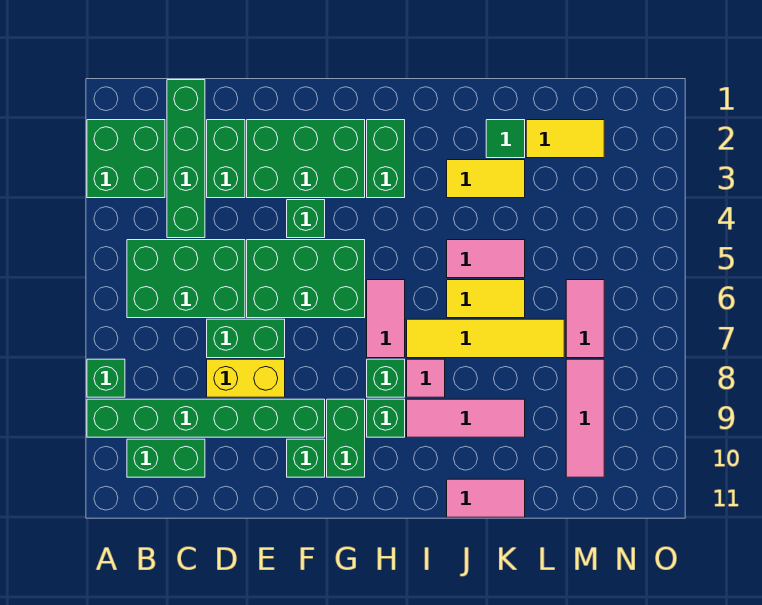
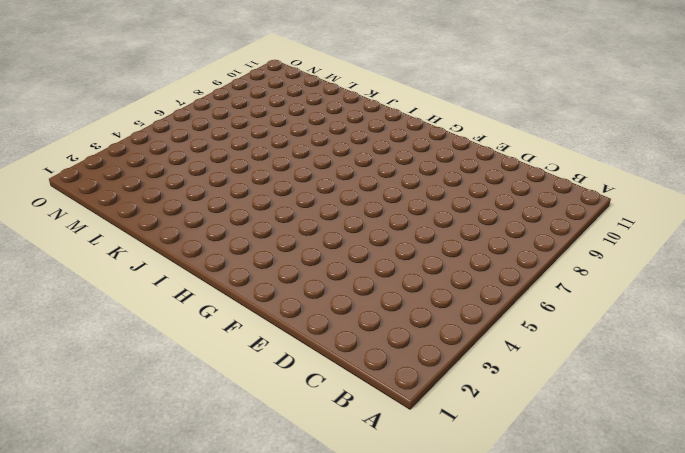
none -> green 2x2 brick [87,120,165,198]
none -> green 1x1 brick [87,359,125,397]
none -> green 1x6 brick [87,399,325,437]

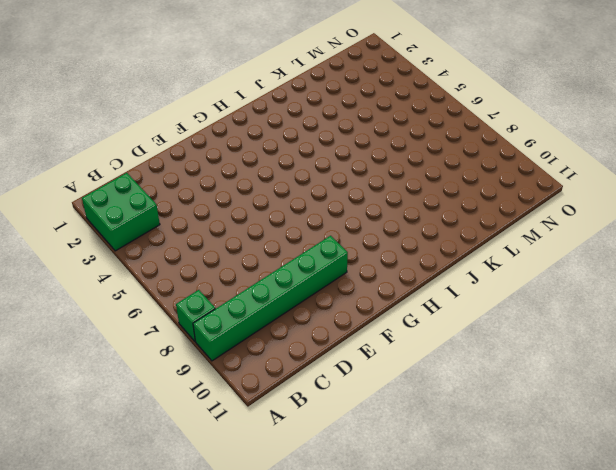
none -> green 2x3 brick [127,240,245,318]
none -> green 1x2 brick [127,439,205,477]
none -> green 1x4 brick [167,80,205,238]

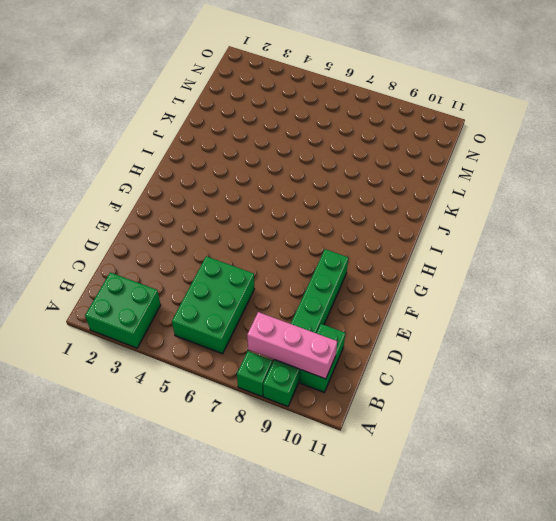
pink 1x3 brick [247,312,337,379] -> none
none -> green 1x4 brick [167,80,205,238]
none -> green 1x2 brick [207,120,245,198]
none -> green 1x2 brick [207,319,285,358]

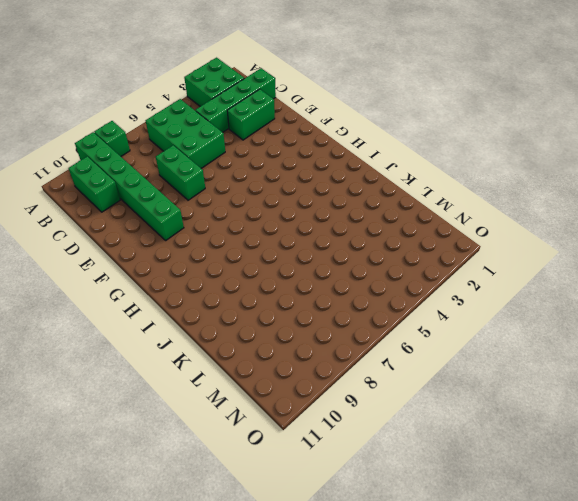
none -> yellow 1x2 brick [207,359,285,397]
none -> green 2x3 brick [247,120,365,198]
none -> green 2x3 brick [247,240,365,318]

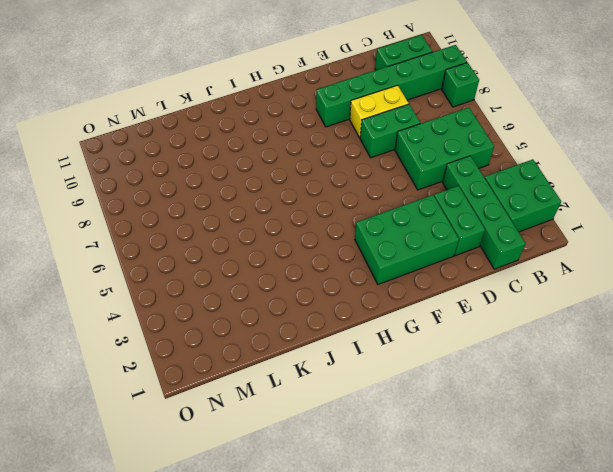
none -> green 2x3 brick [247,240,365,318]
none -> green 1x1 brick [287,200,325,238]
none -> green 1x1 brick [287,439,325,477]

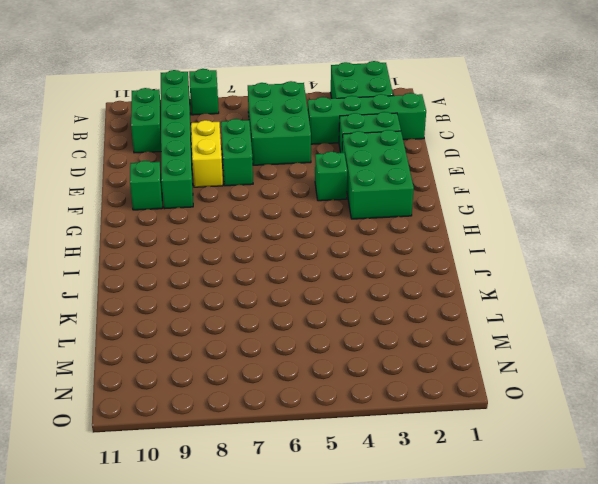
none -> green 2x3 brick [247,240,365,318]
none -> green 1x2 brick [327,399,365,477]
none -> green 1x2 brick [367,120,405,198]

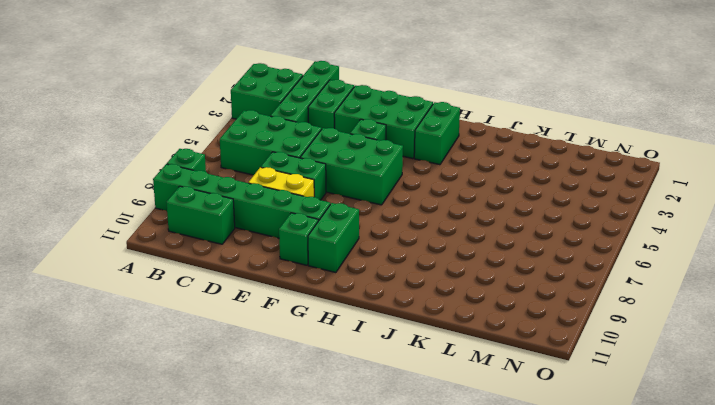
none -> pink 1x2 tile [367,280,405,358]
none -> green 1x1 brick [367,359,405,397]
none -> green 1x1 brick [367,399,405,437]

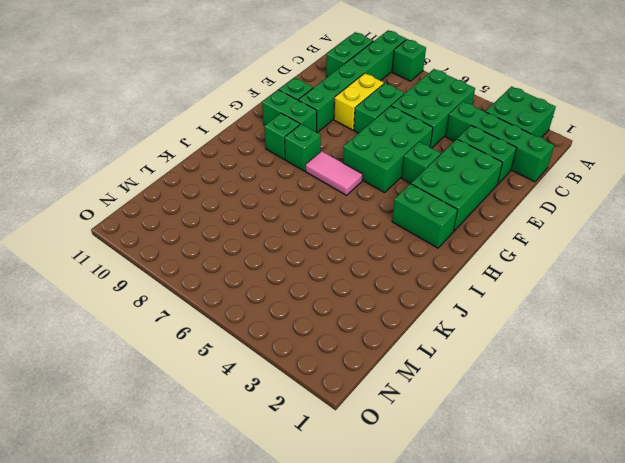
none -> yellow 1x4 tile [407,319,564,358]
none -> pink 1x1 tile [407,359,445,397]
none -> pink 1x3 tile [407,399,525,437]

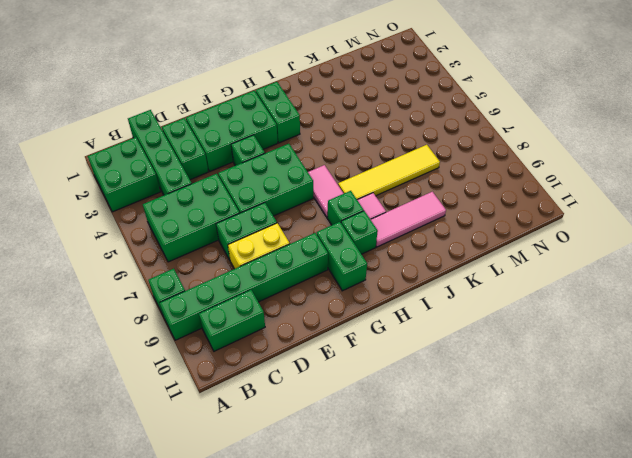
none -> green 1x1 brick [287,439,325,477]
none -> yellow 1x2 tile [447,160,525,198]
none -> pink 1x2 tile [447,240,525,278]

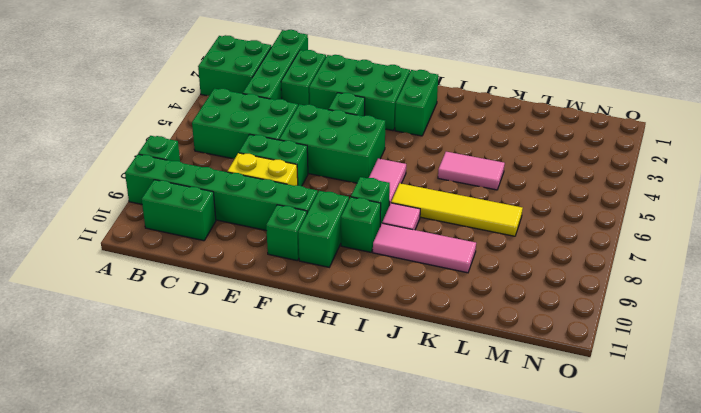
none -> yellow 1x2 tile [447,160,525,198]
none -> yellow 1x2 tile [447,280,525,318]
none -> pink 1x2 tile [447,479,525,517]

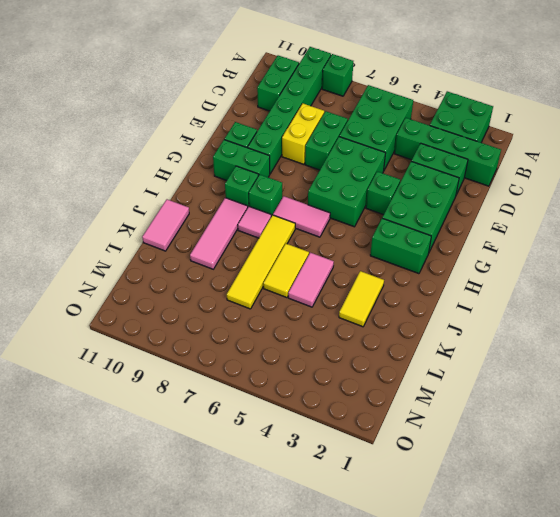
none -> green 1x1 tile [486,120,525,158]
none -> yellow 1x2 tile [526,120,604,158]
none -> pink 1x2 tile [566,280,604,358]

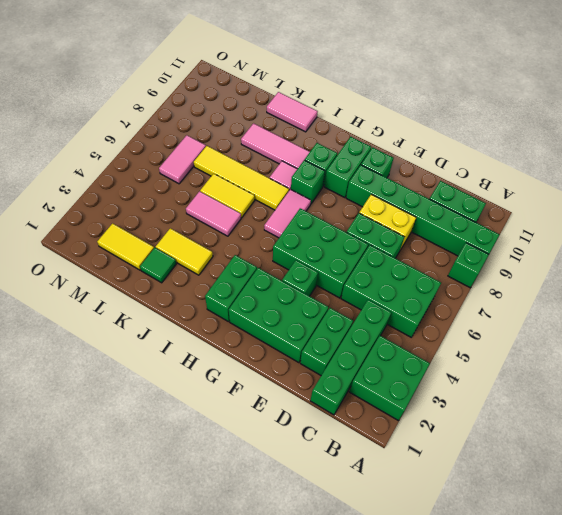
none -> pink 1x3 tile [566,359,604,477]

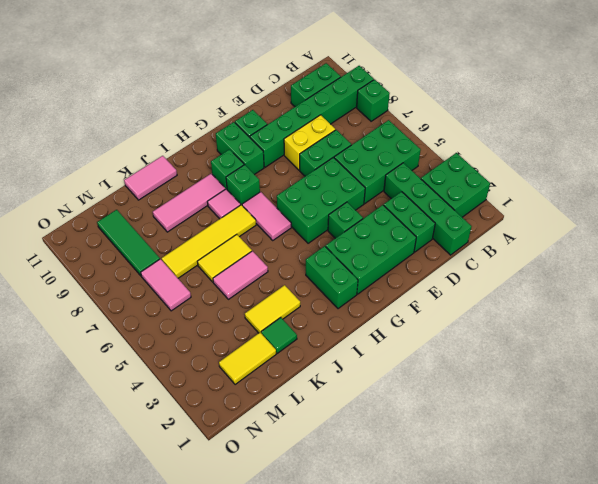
green 1x3 tile [97,210,160,276] -> pink 1x3 tile [566,359,604,477]

